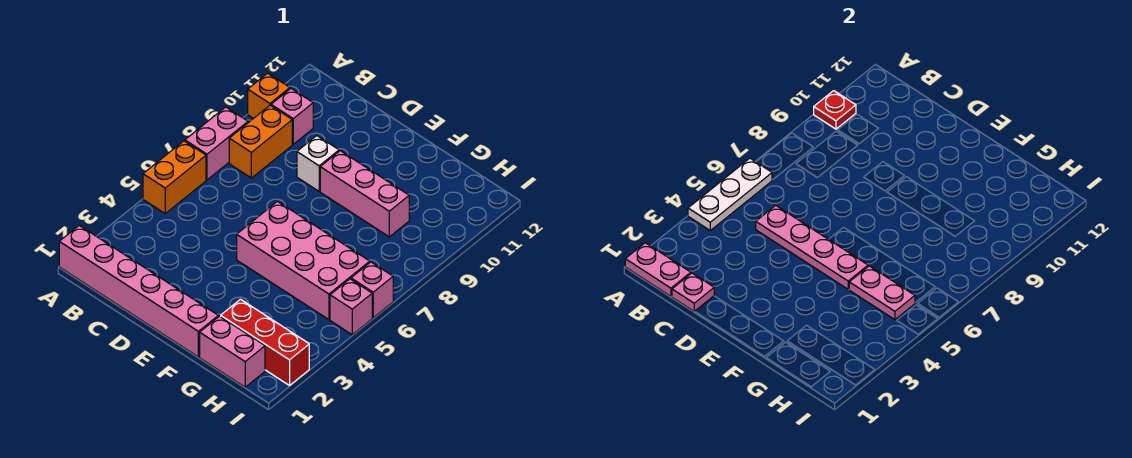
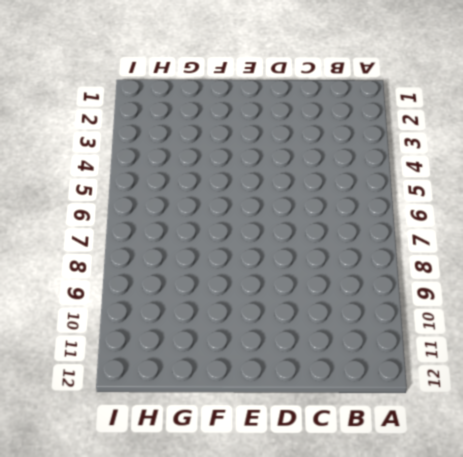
none -> pink 1x6 brick [59,225,218,357]
none -> orange 1x2 brick [143,141,206,213]
none -> pink 1x2 brick [185,107,248,180]

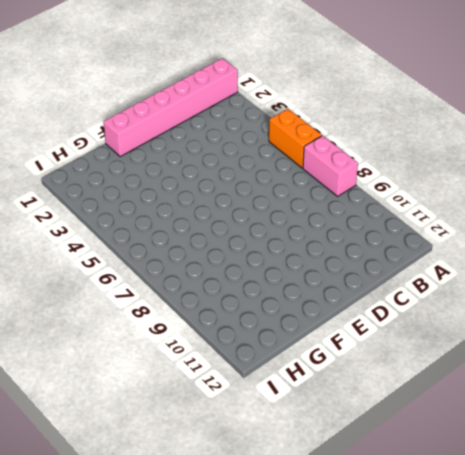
none -> orange 1x1 brick [248,73,290,119]
none -> orange 1x2 brick [229,105,292,178]
none -> pink 1x1 brick [271,89,313,144]

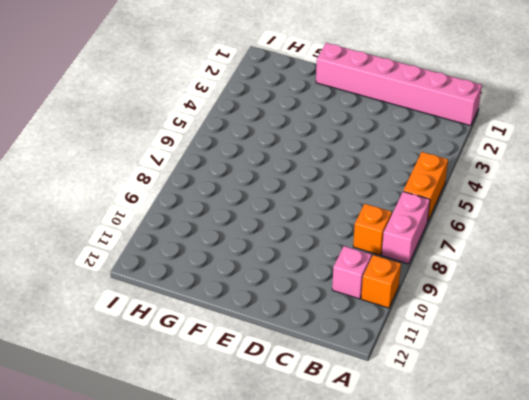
orange 1x1 brick [353,204,392,255] -> orange 1x2 brick [229,105,292,178]
none -> white 1x1 brick [297,136,339,191]
none -> pink 2x4 brick [237,201,370,320]
none -> pink 1x3 brick [320,151,409,237]

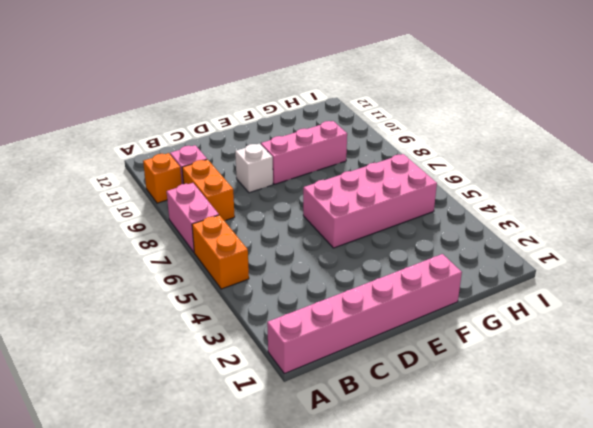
none -> pink 1x2 brick [200,316,265,387]
none -> red 1x3 brick [221,299,309,386]
none -> pink 1x1 brick [330,279,372,335]

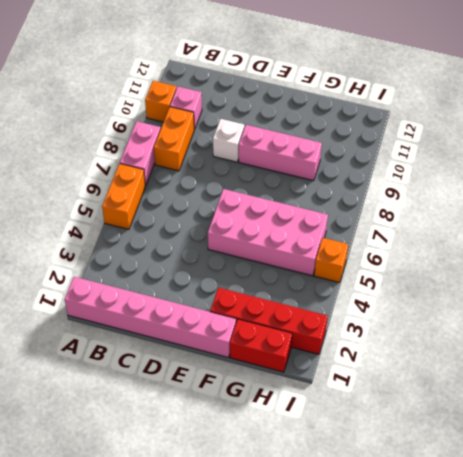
red 1x4 brick [210,288,328,354] -> red 1x3 brick [221,299,309,386]
red 1x2 brick [230,319,292,372] -> pink 1x2 brick [200,316,265,387]
orange 1x1 brick [314,238,348,283] -> pink 1x1 brick [330,279,372,335]
none -> pink 1x1 brick [351,262,393,318]
none -> pink 1x2 plate [625,243,691,296]
none -> white 1x3 plate [688,158,772,230]

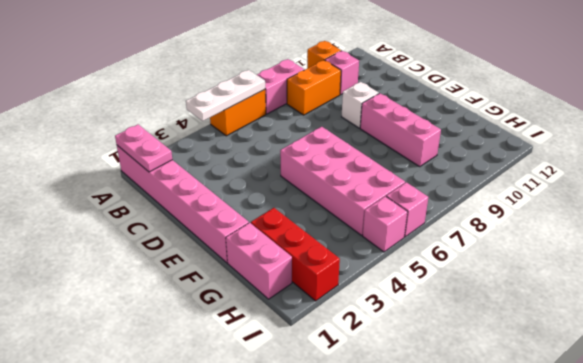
none -> red 1x1 plate [814,91,856,129]
none -> pink 1x1 plate [672,273,714,311]
none -> pink 1x4 plate [756,205,868,289]

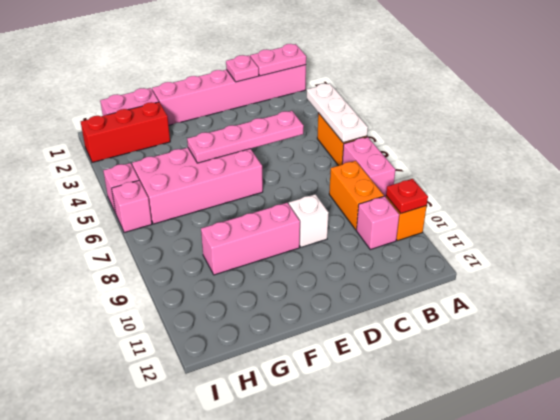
none -> pink 1x2 plate [849,266,915,320]

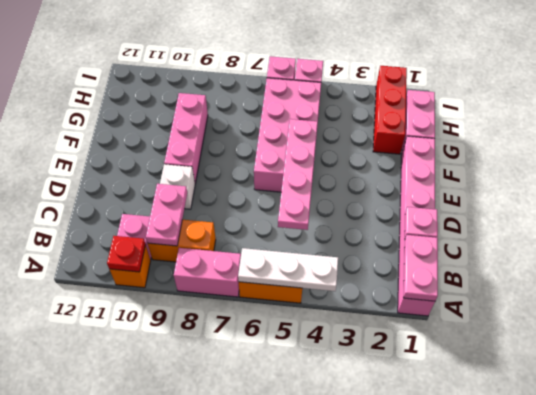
pink 1x2 plate [146,184,187,246] -> pink 1x2 plate moved to [849,266,915,320]

